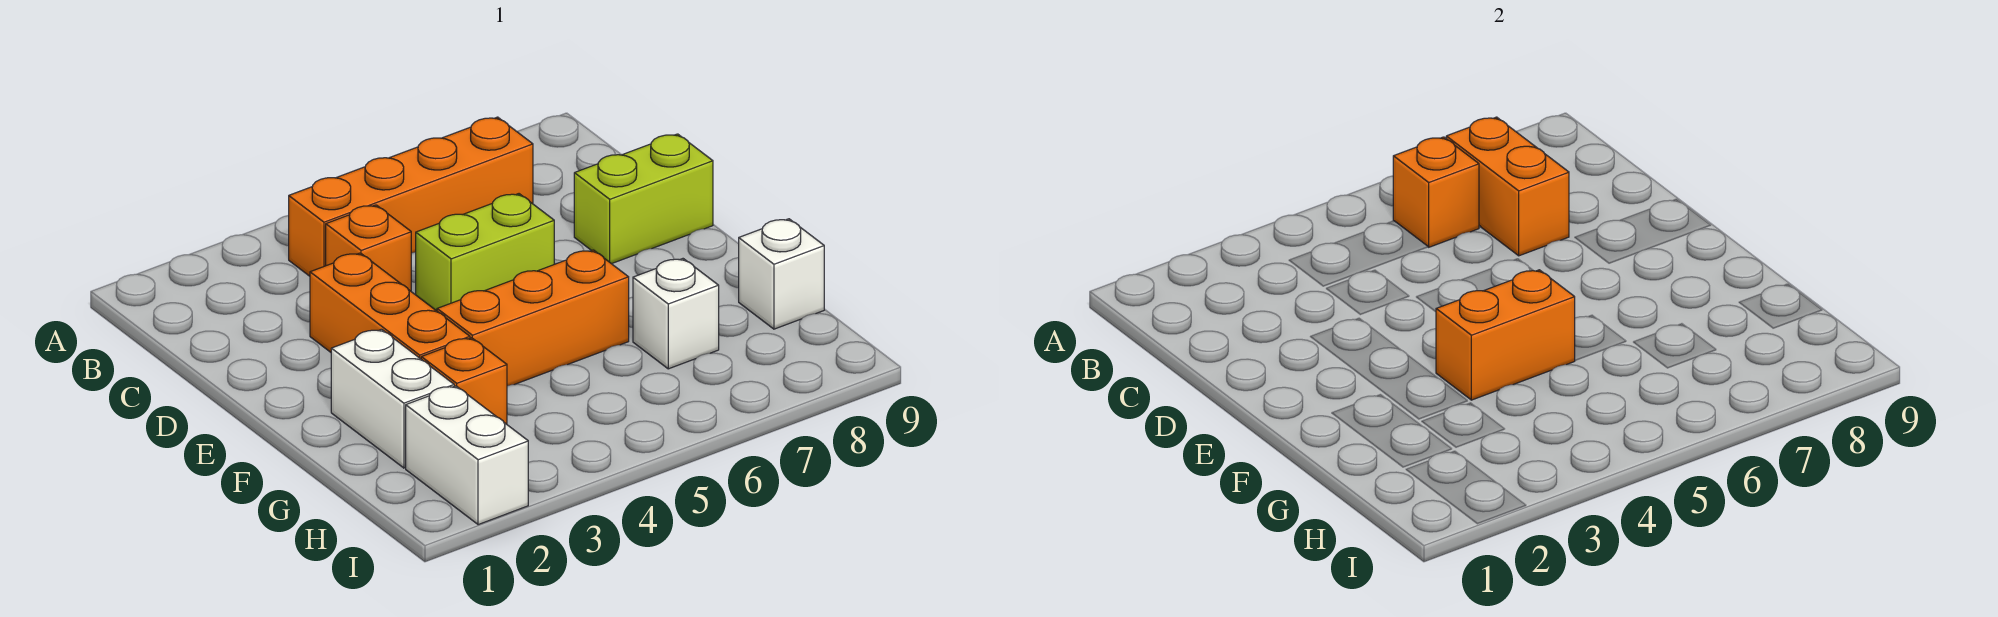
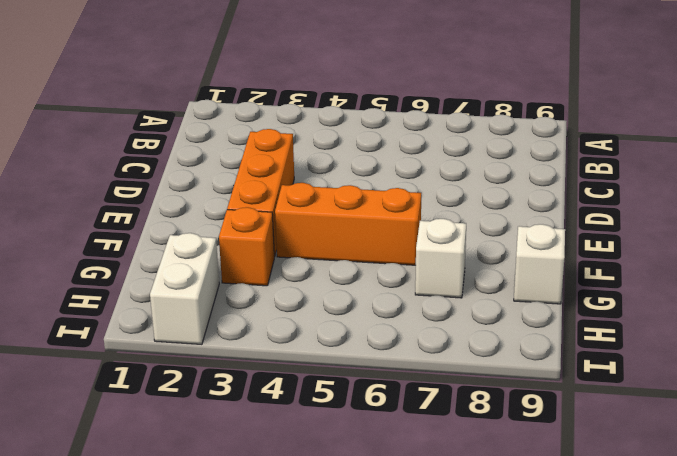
none -> orange 1x4 brick [289,117,533,276]
none -> orange 1x1 brick [326,205,411,291]
none -> lime 1x2 brick [416,194,554,311]

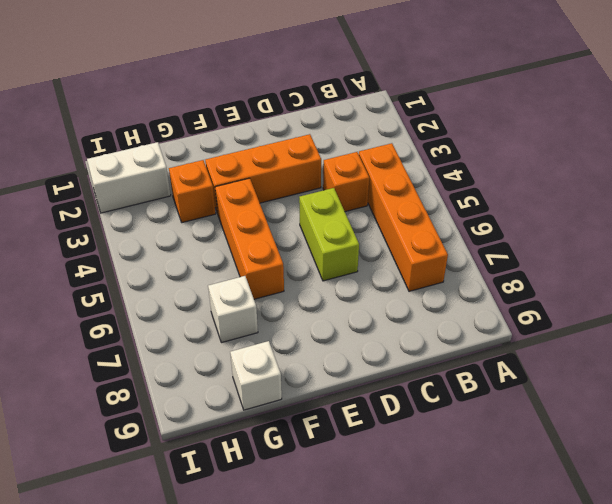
none -> lime 1x2 brick [574,134,713,264]
none -> white 1x2 brick [331,329,454,468]
none -> orange 1x1 brick [1393,137,1479,247]

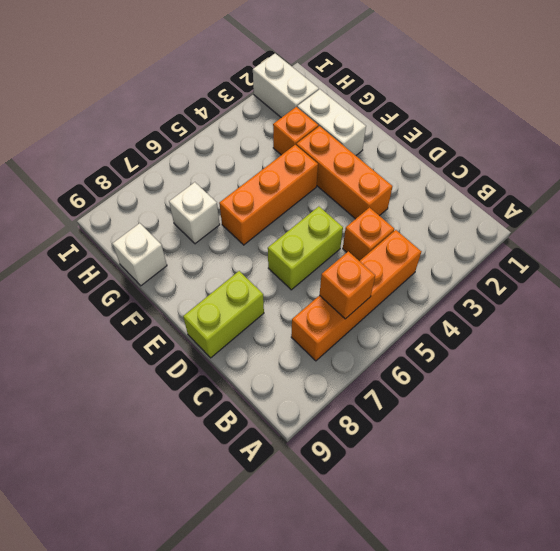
none -> orange 1x2 brick [1446,117,1569,256]
none -> orange 1x2 brick [1436,270,1575,400]

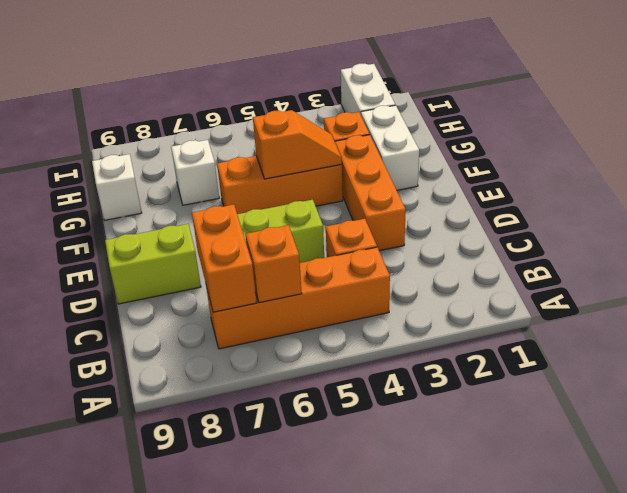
orange 1x2 slope [253,110,342,179] -> orange 1x2 brick [1436,270,1575,400]

